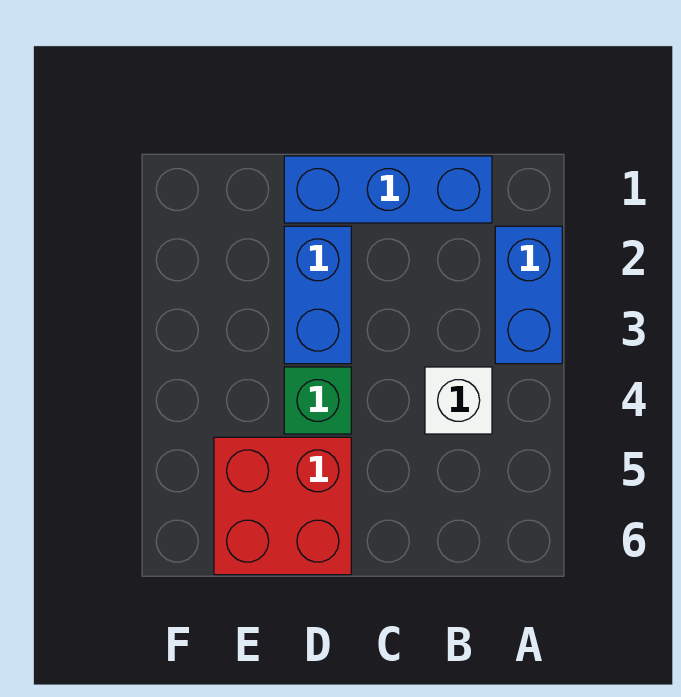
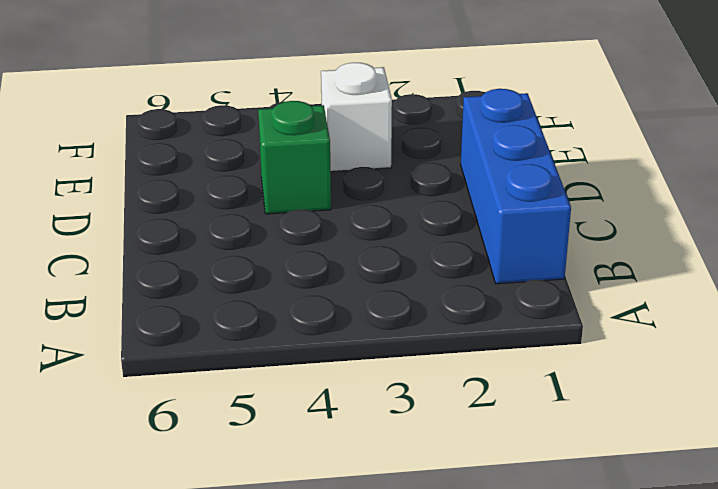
white 1x1 brick [321,63,392,172] -> white 1x1 brick moved to [425,367,492,434]
none -> blue 1x2 brick [495,226,562,364]
none -> blue 1x2 brick [284,226,351,364]

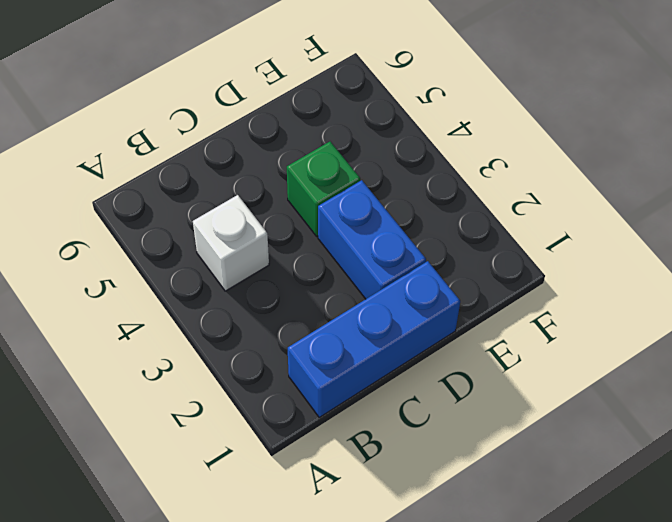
none -> blue 1x2 brick [495,226,562,364]
none -> red 2x2 brick [214,437,351,575]

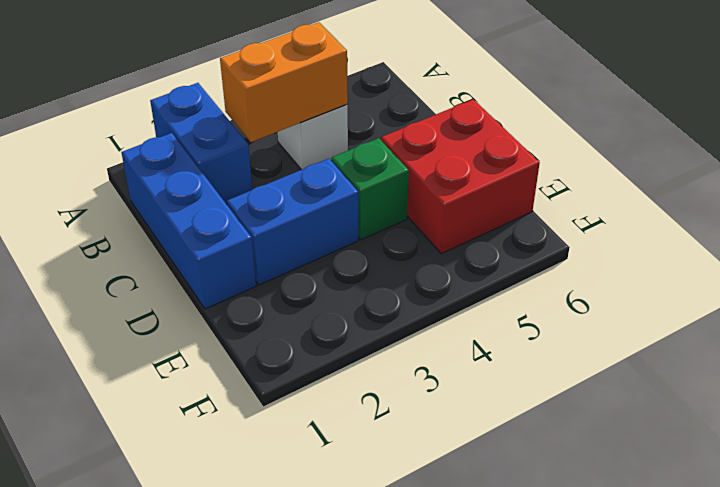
blue 1x2 brick [150,83,252,204] -> blue 1x2 brick turned to [495,226,562,364]
orange 1x2 brick [220,22,348,142] -> none

